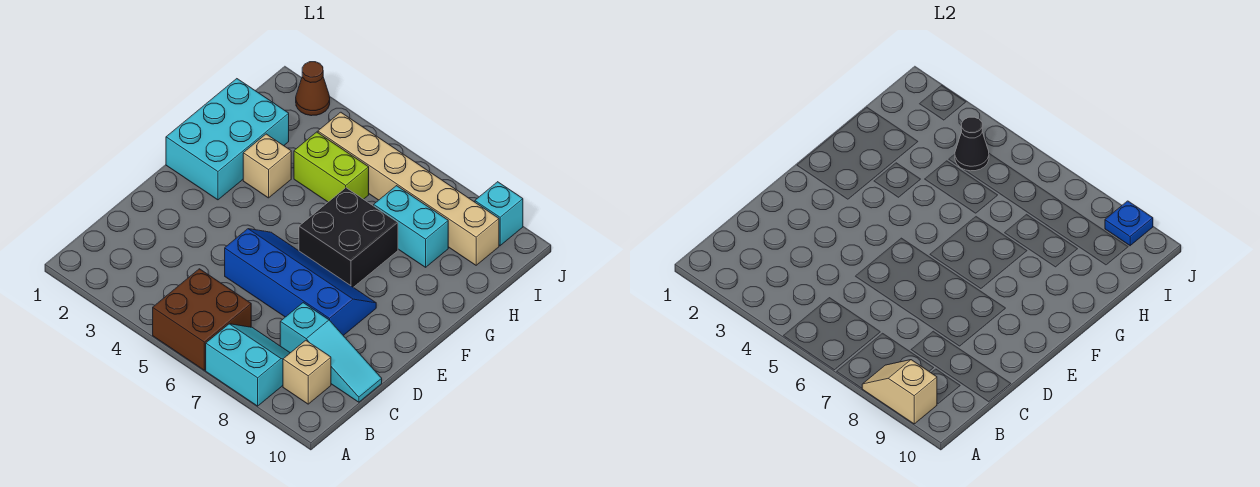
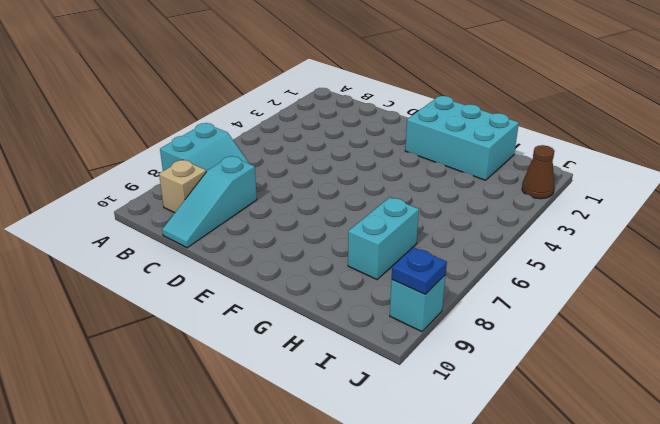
none -> brown 2x2 brick [153,269,251,370]
none -> blue 2x4 slope [225,229,376,335]
none -> black 2x2 brick [299,188,398,287]

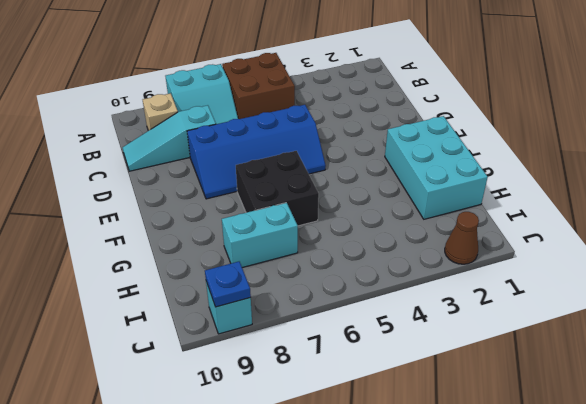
none -> tan 1x1 brick [243,134,291,198]
none -> lime 1x2 brick [294,132,369,202]
none -> tan 1x6 brick [318,112,499,265]

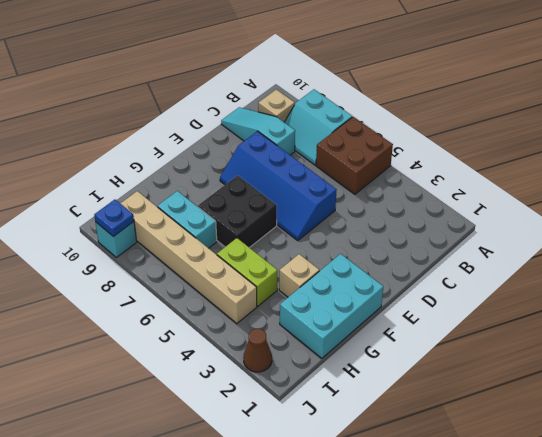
none -> tan 1x2 slope [862,360,937,424]
none -> black 1x1 cone [955,117,989,171]

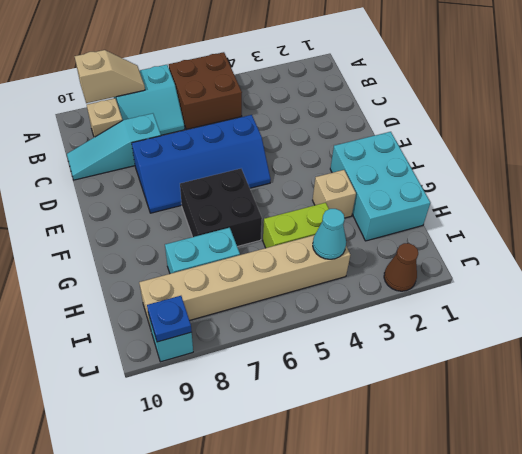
cyan 1x1 cone [313,209,346,259] -> black 1x1 cone [955,117,989,171]

